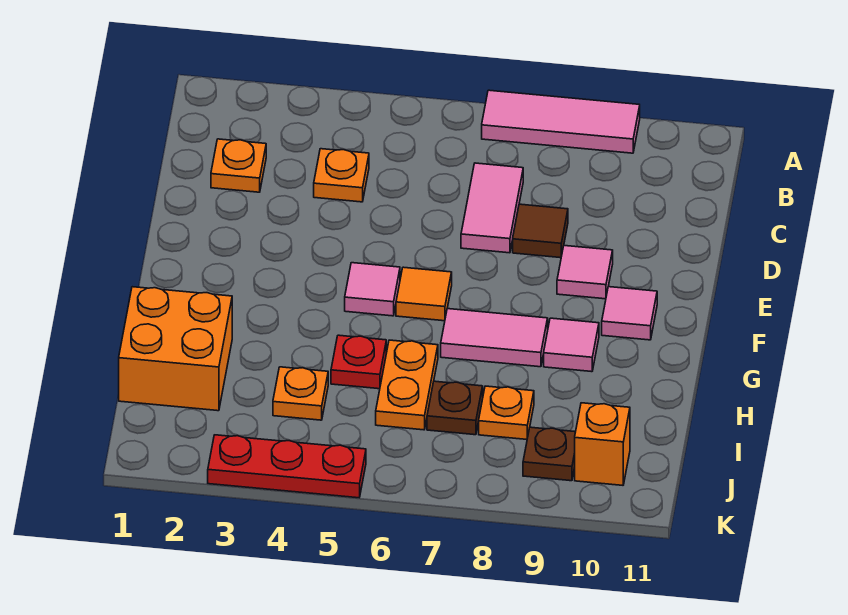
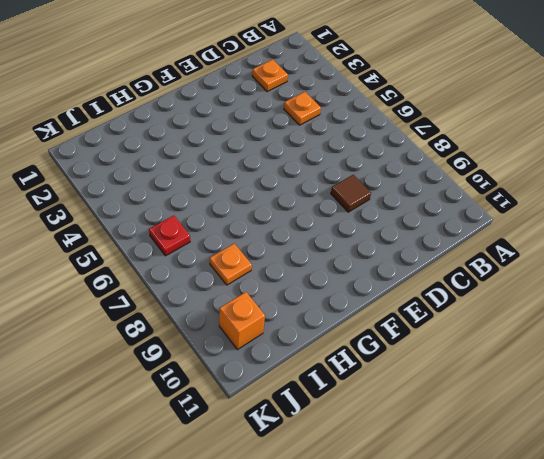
red 1x1 plate [149,216,190,256] -> red 1x1 plate moved to [331,335,386,389]
none -> pink 1x3 tile [482,90,640,153]
none -> pink 1x2 tile [461,163,523,253]
none -> pink 1x1 tile [557,246,613,299]

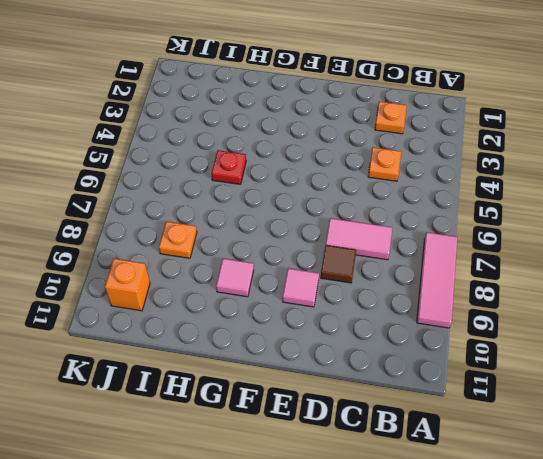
none -> pink 1x1 tile [345,263,400,316]
none -> orange 1x1 tile [396,267,452,321]
none -> pink 1x1 tile [602,287,657,340]

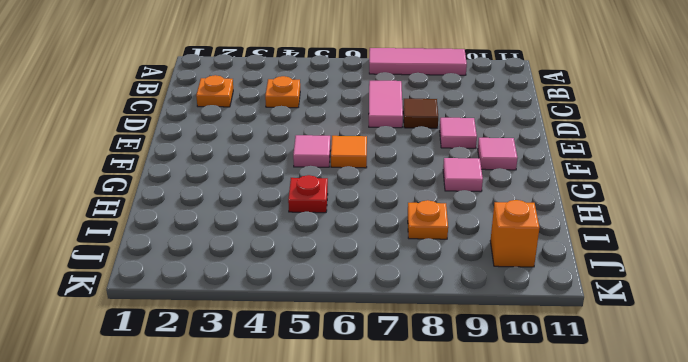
none -> pink 1x2 tile [441,309,548,367]
none -> orange 2x2 brick [119,287,232,411]
none -> orange 1x2 plate [376,340,438,430]

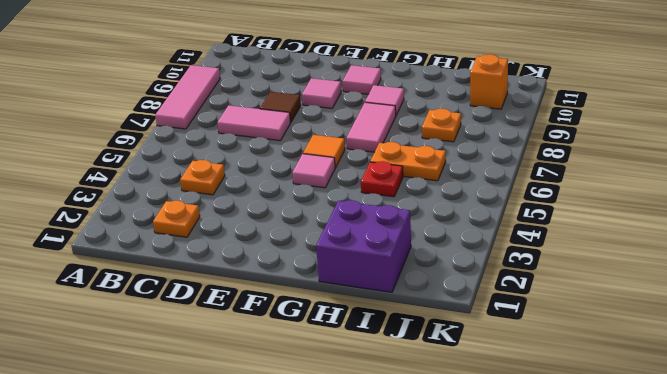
purple 2x2 brick [316,200,411,292] -> orange 2x2 brick [119,287,232,411]
none -> orange 1x1 plate [273,367,328,420]
none -> brown 1x1 plate [427,381,483,435]
none -> brown 1x1 plate [523,427,575,481]

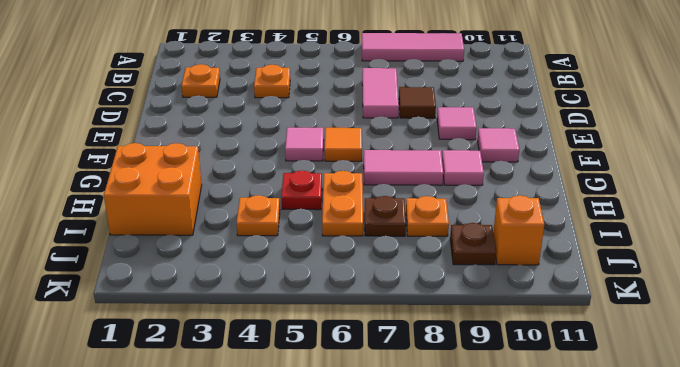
none -> red 1x3 plate [208,435,366,498]

